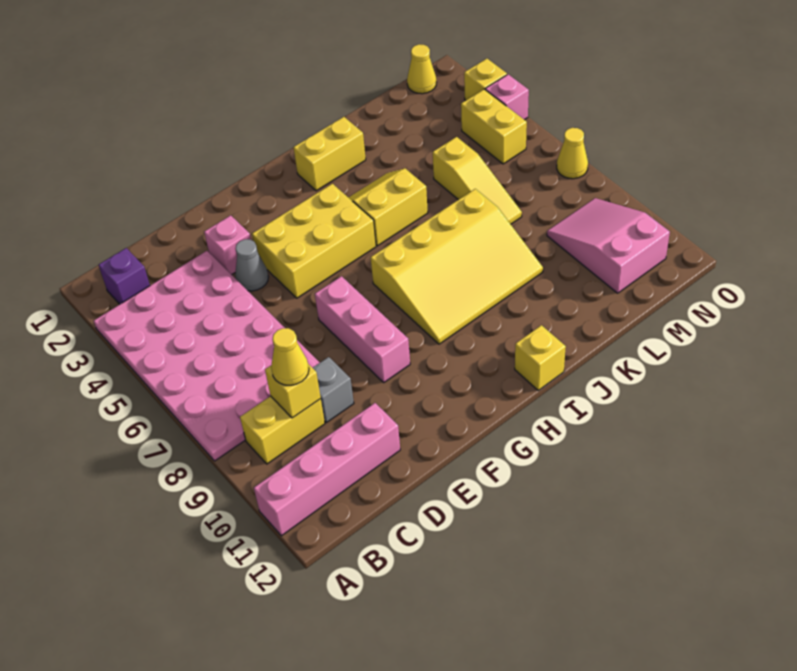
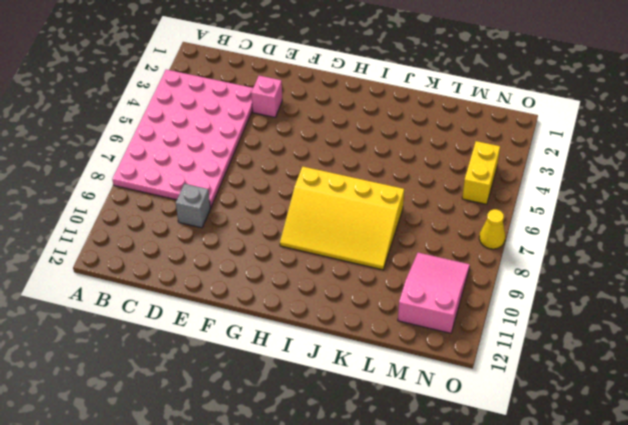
none -> pink 1x4 brick [254,403,400,536]
none -> purple 1x1 brick [99,248,150,304]
none -> yellow 1x2 brick [240,396,325,464]

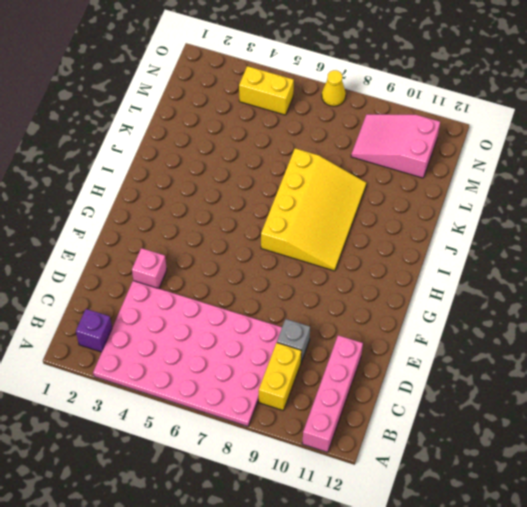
none -> grey 1x1 cone [235,239,268,291]
none -> yellow 2x3 brick [252,184,376,298]
none -> pink 1x3 brick [315,276,410,382]

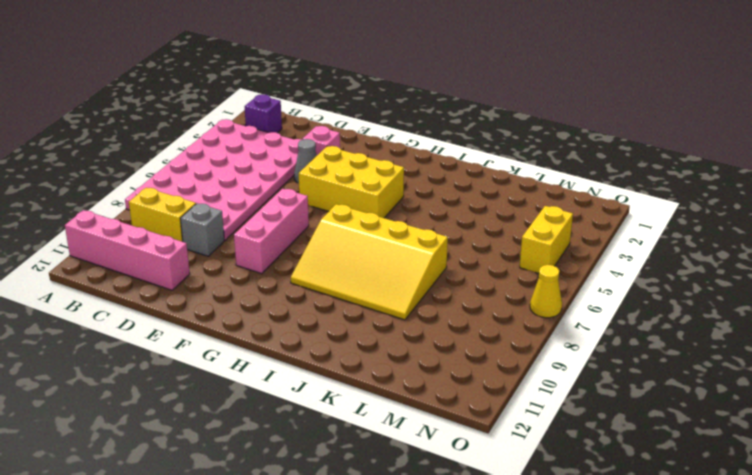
none -> yellow 1x2 brick [293,117,366,191]
none -> yellow 2x2 slope [348,169,428,246]
none -> yellow 1x1 brick [515,325,566,390]

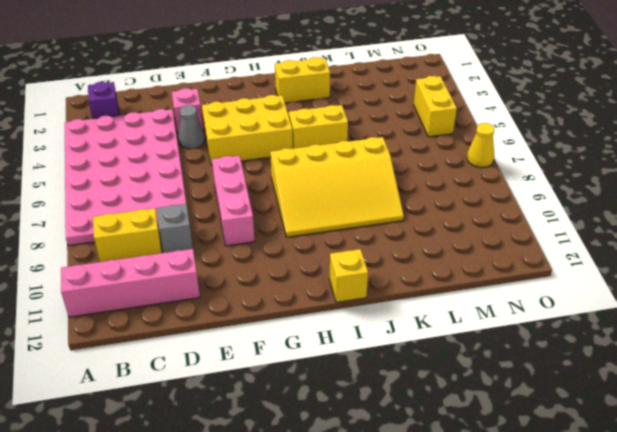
none -> yellow 1x3 slope [433,137,522,224]
none -> pink 2x3 slope [547,198,670,293]
none -> yellow 1x1 cone [407,44,436,94]

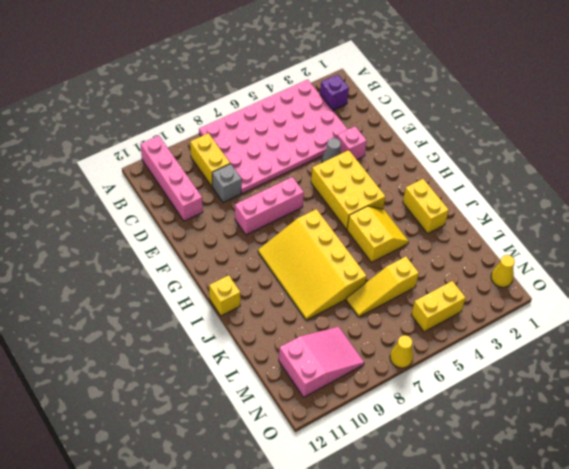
none -> yellow 1x1 brick [464,59,507,100]
none -> pink 1x1 brick [485,74,529,120]
none -> yellow 1x1 brick [265,364,321,418]

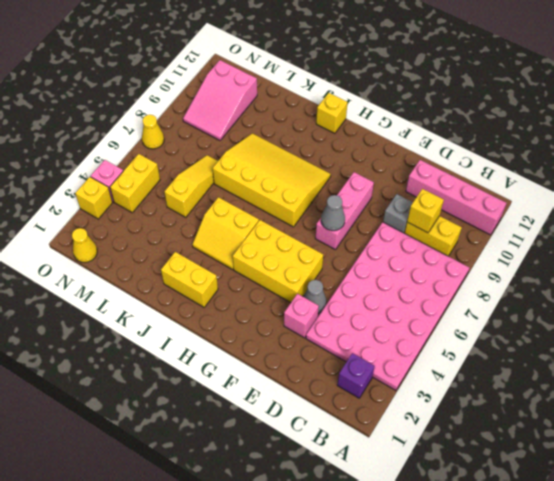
grey 1x1 cone [321,195,345,231] -> none
none -> yellow 1x1 cone [271,328,309,385]

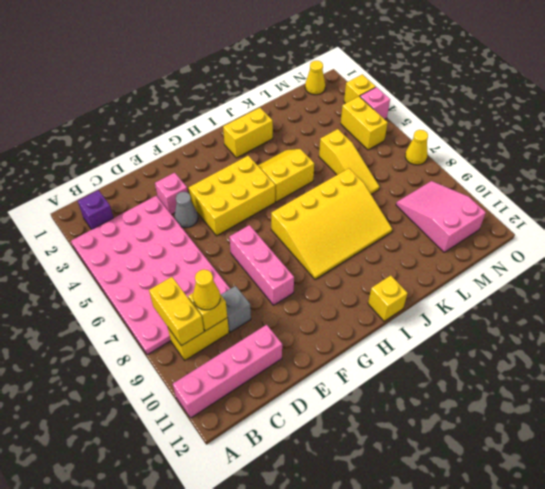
yellow 1x2 brick [149,277,204,346] -> none

